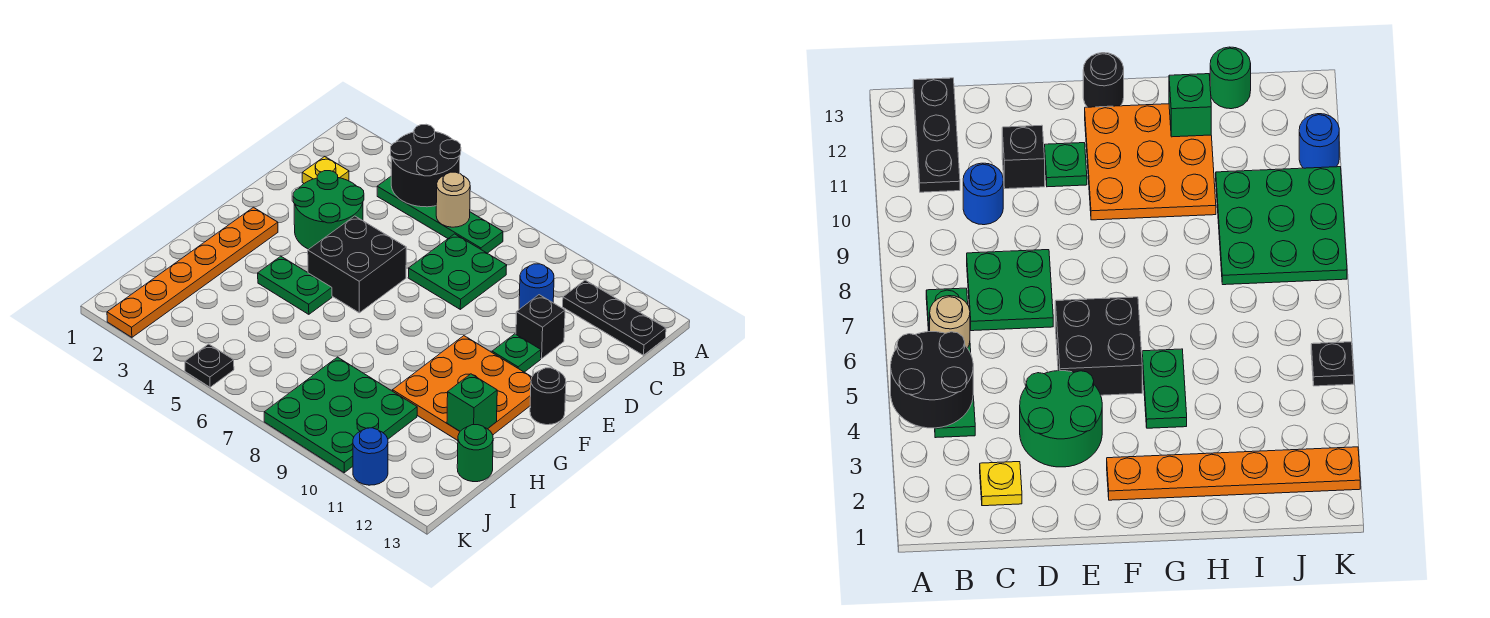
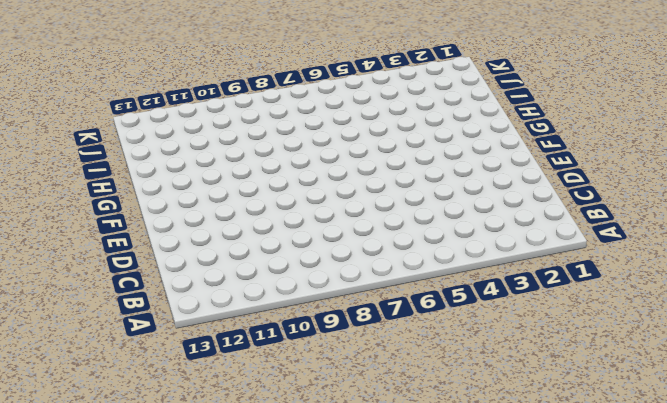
none -> green 1x4 plate [377,177,503,253]
none -> black 1x3 plate [563,280,666,355]
none -> yellow 1x1 plate [302,156,349,183]

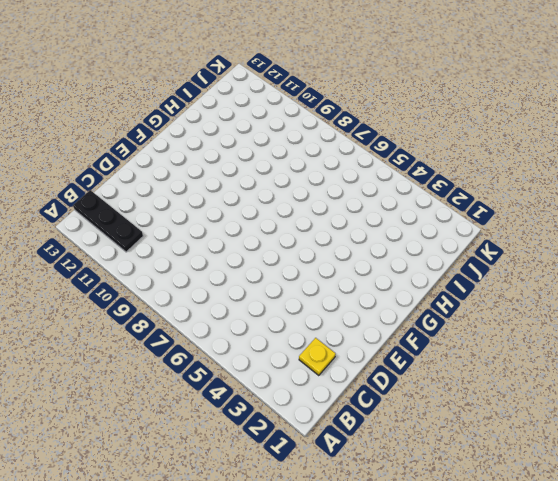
none -> green 1x4 plate [377,177,503,253]
none -> green 2x2 plate [408,234,507,309]
none -> blue 1x1 round brick [519,264,554,309]

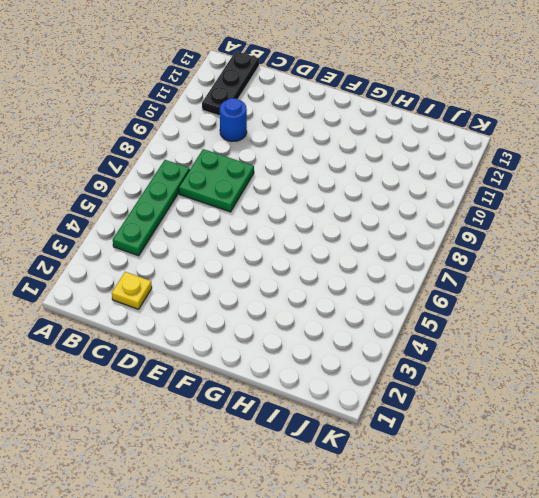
none -> green 2x2 round brick [293,171,364,249]
none -> black 1x1 brick [516,295,565,359]
none -> black 2x2 brick [308,216,406,313]

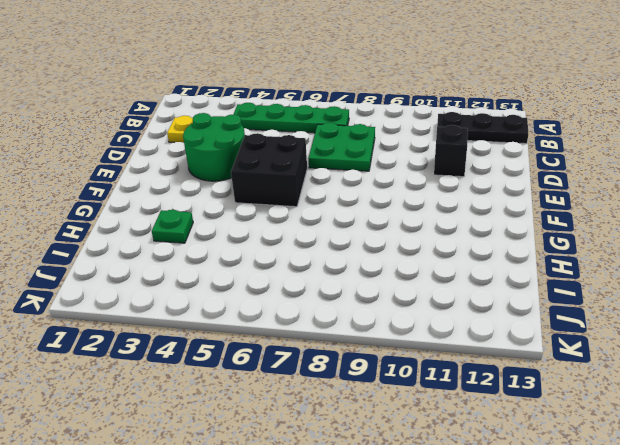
green 1x1 plate [152,210,193,243] -> green 1x1 plate moved to [492,334,541,372]
none -> blue 1x1 round brick [519,264,554,309]
none -> orange 1x6 plate [107,207,278,337]
none -> orange 3x3 plate [393,336,532,441]

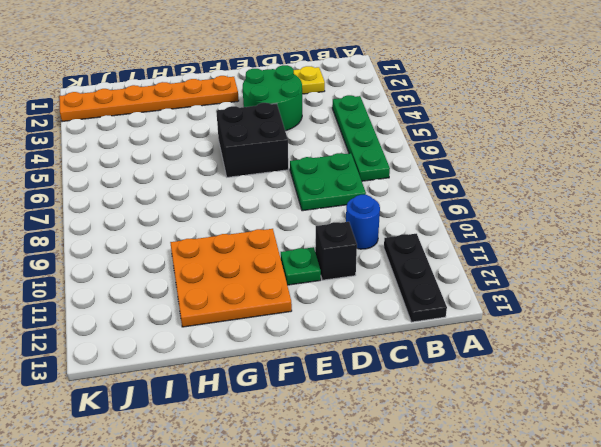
none -> black 1x1 round brick [530,368,566,425]
none -> green 1x2 plate [258,256,332,314]
none -> green 3x3 plate [264,357,417,473]

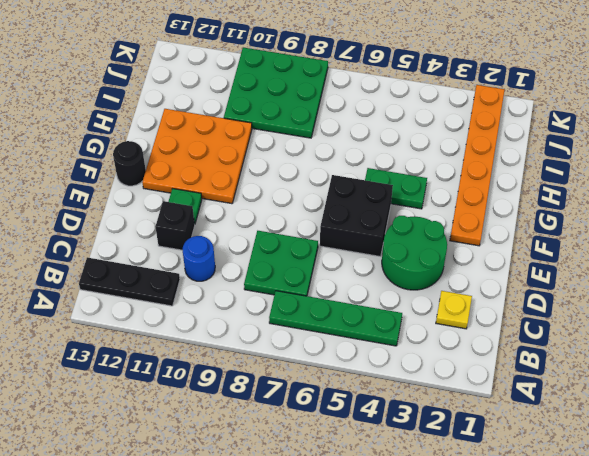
none -> green 1x1 round brick [457,425,493,482]
none -> black 1x1 plate [185,344,234,387]
none -> blue 1x1 round brick [353,428,388,485]

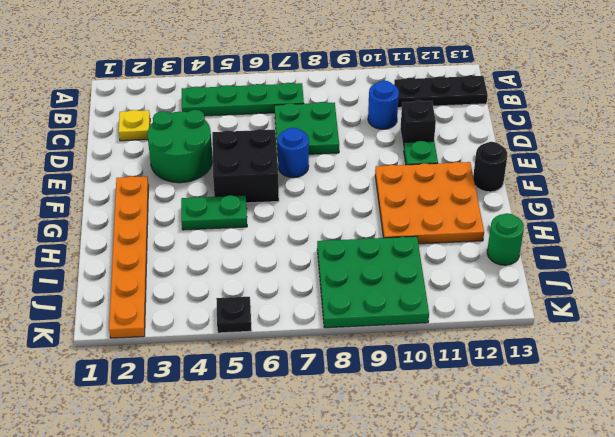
blue 1x1 round brick [278,128,309,178] -> blue 1x1 round brick moved to [353,428,388,485]
none -> black 2x2 round brick [391,124,461,207]
none -> tan 1x1 round brick [436,172,470,227]
none -> green 1x1 brick [447,374,497,431]

